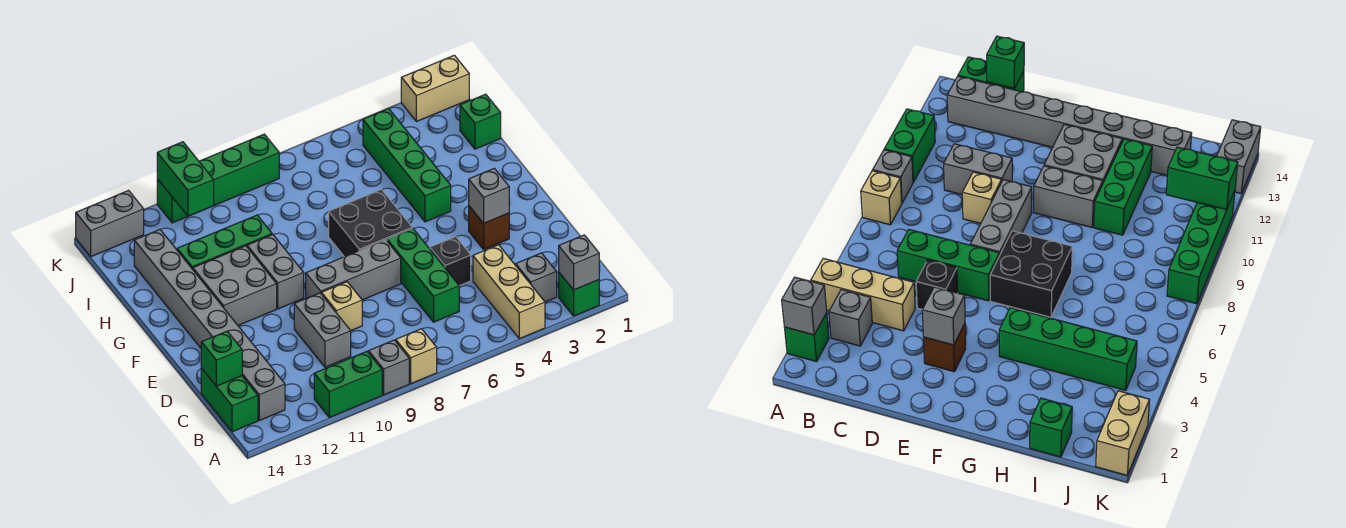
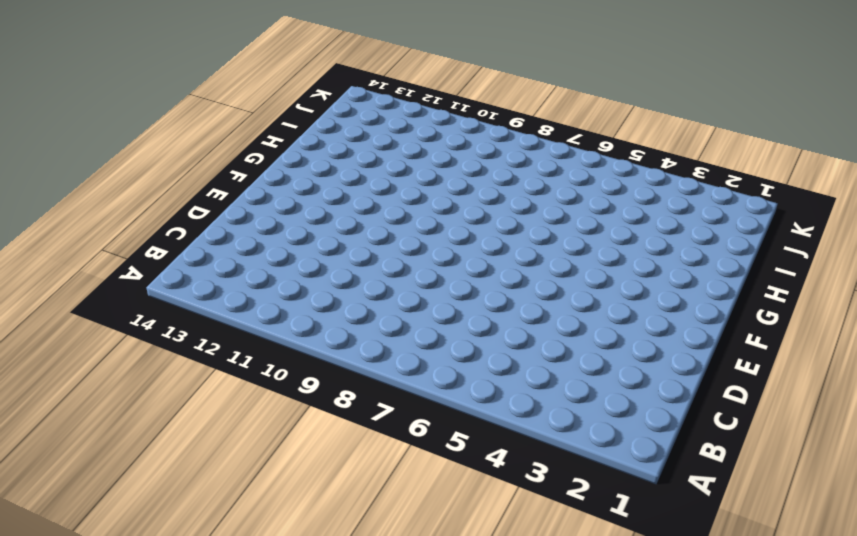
none -> green 1x1 brick [559,273,599,316]
none -> tan 1x3 brick [473,245,545,339]
none -> tan 1x1 brick [396,329,437,384]

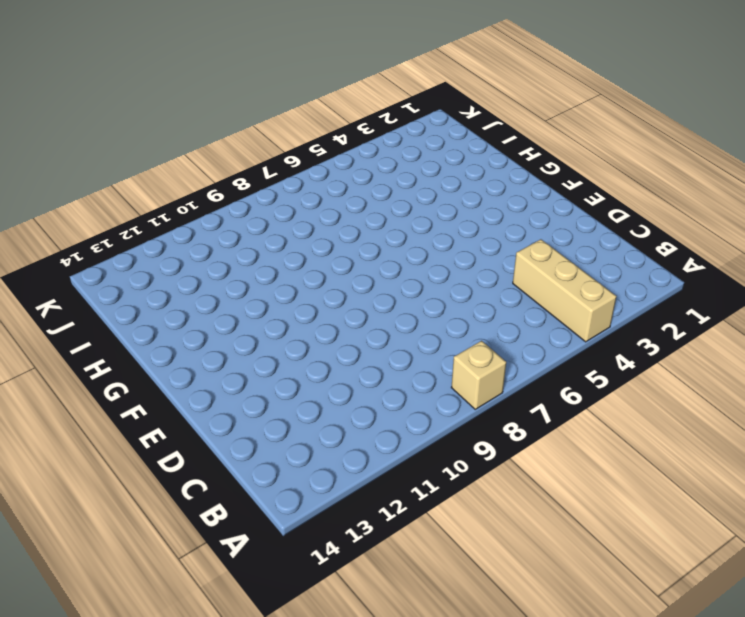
none -> green 1x1 brick [559,273,599,316]
none -> grey 1x1 brick [369,340,409,395]
none -> green 1x2 brick [314,351,382,417]

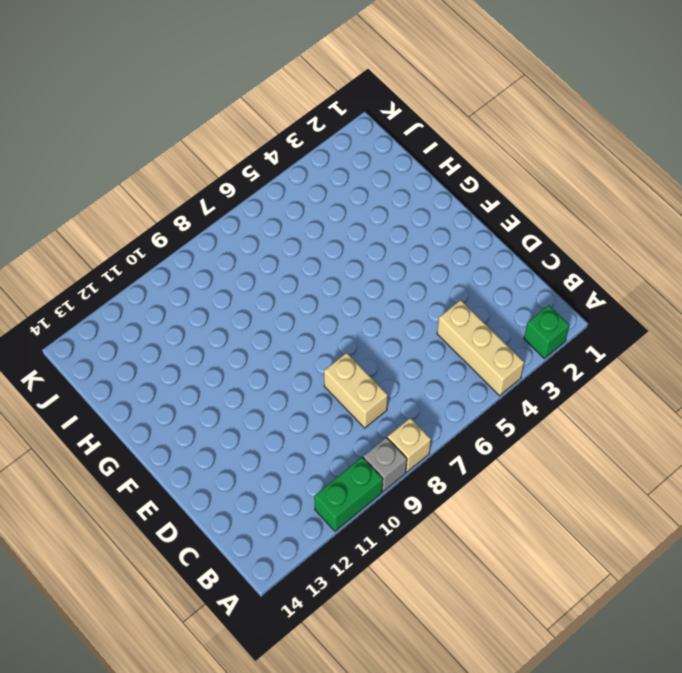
tan 1x2 brick [324,353,388,428] -> tan 1x2 brick turned to [401,55,469,122]
none -> grey 1x1 brick [516,253,557,302]
none -> grey 1x8 brick [134,230,285,420]
none -> green 1x2 brick [201,368,258,432]

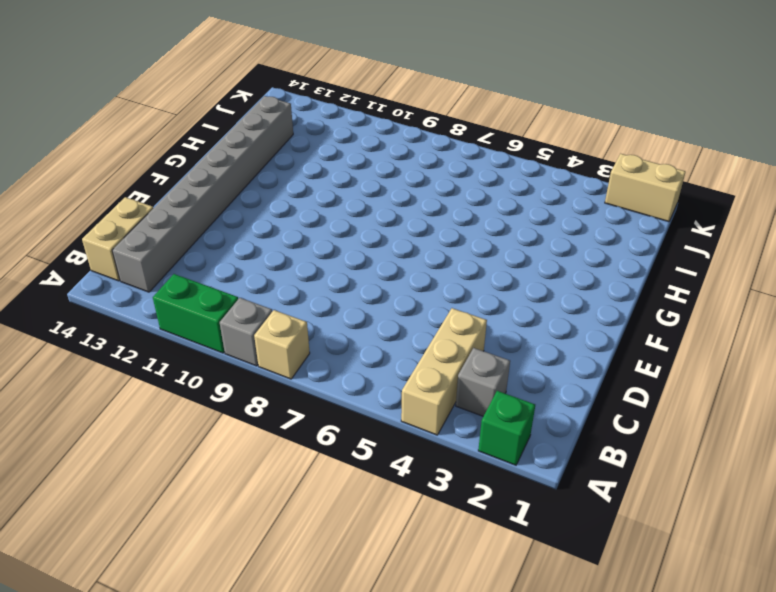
tan 1x2 brick [82,197,153,281] -> green 1x2 brick [201,368,258,432]
none -> green 1x3 brick [387,228,459,322]
none -> grey 1x2 brick [294,293,351,367]
none -> black 1x1 brick [430,237,471,286]

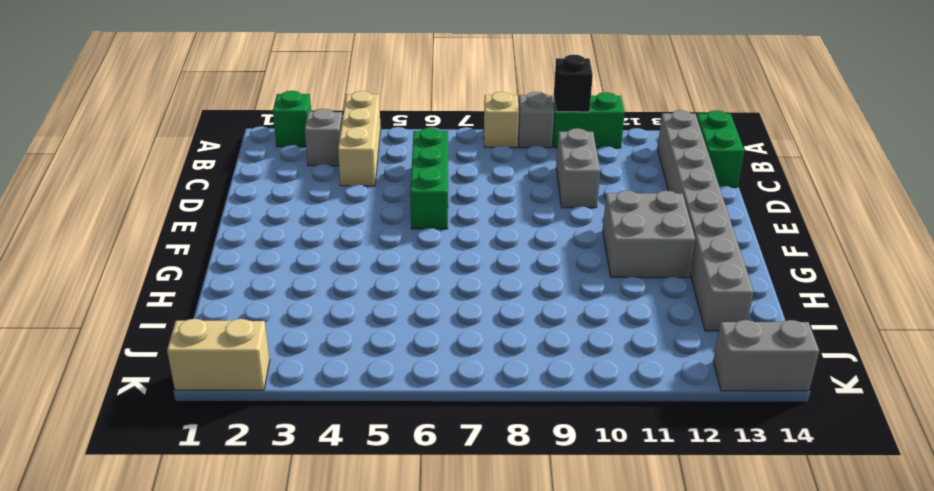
black 1x1 brick [554,55,593,112] -> black 1x1 brick moved to [430,237,471,286]
none -> tan 1x1 brick [321,282,362,330]
none -> brown 1x1 brick [469,206,509,249]
none -> grey 1x3 brick [306,240,401,300]

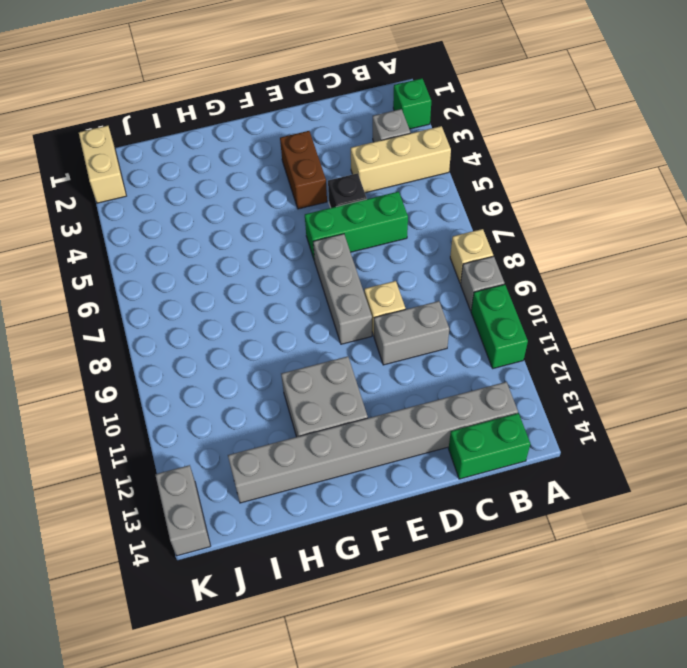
brown 1x2 brick [280,131,327,209] -> brown 1x1 brick [469,206,509,249]
none -> black 2x2 brick [329,190,412,257]
none -> grey 1x2 brick [247,234,304,309]
none -> green 1x4 brick [363,109,451,222]

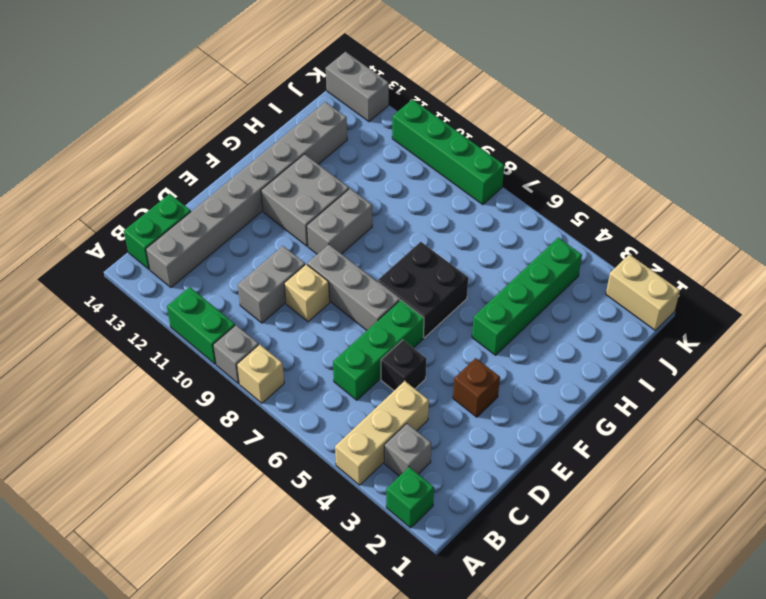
none -> green 1x3 brick [177,215,272,269]
none -> green 1x1 brick [460,94,501,149]
none -> grey 1x1 brick [559,235,599,290]

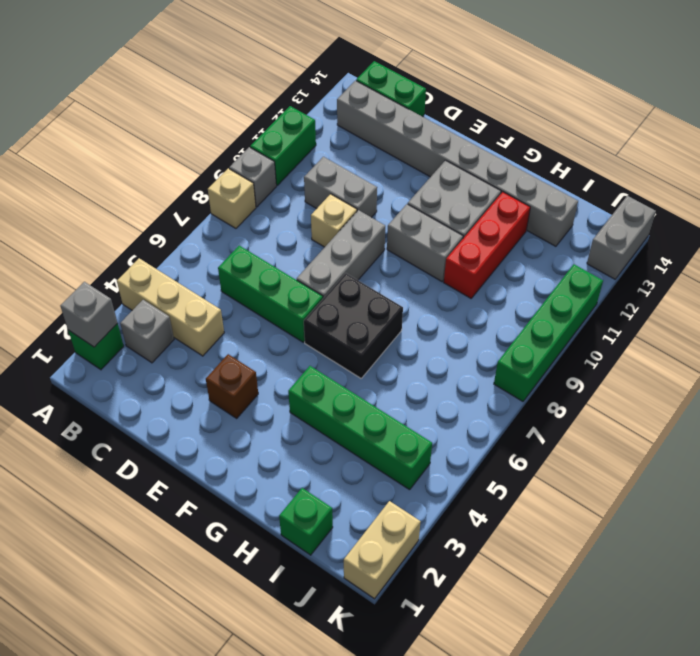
red 1x3 brick [444,192,530,298] -> green 1x3 brick [177,215,272,269]
none -> black 1x1 brick [430,237,471,286]
none -> green 1x1 brick [201,331,242,386]
none -> grey 1x1 brick [469,168,509,223]

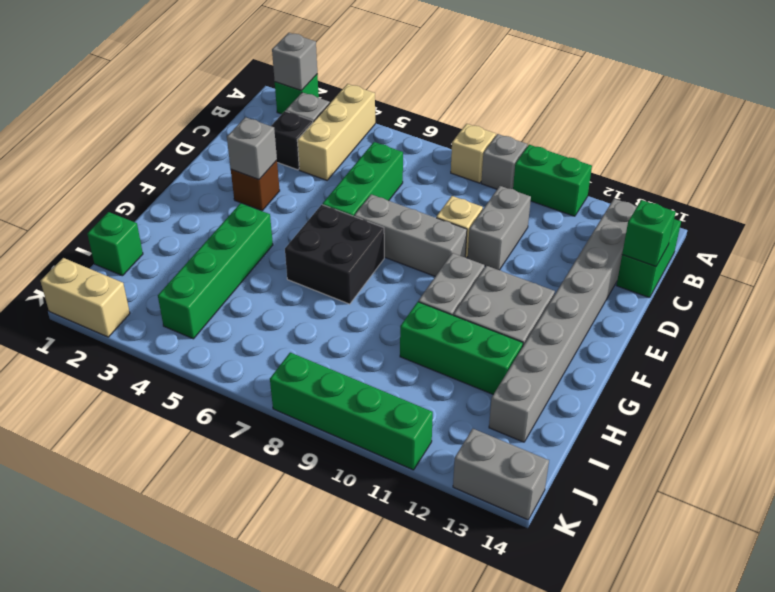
black 1x1 brick [271,111,313,170] -> black 1x1 brick moved to [430,237,471,286]
none -> green 1x2 brick [157,142,214,216]

